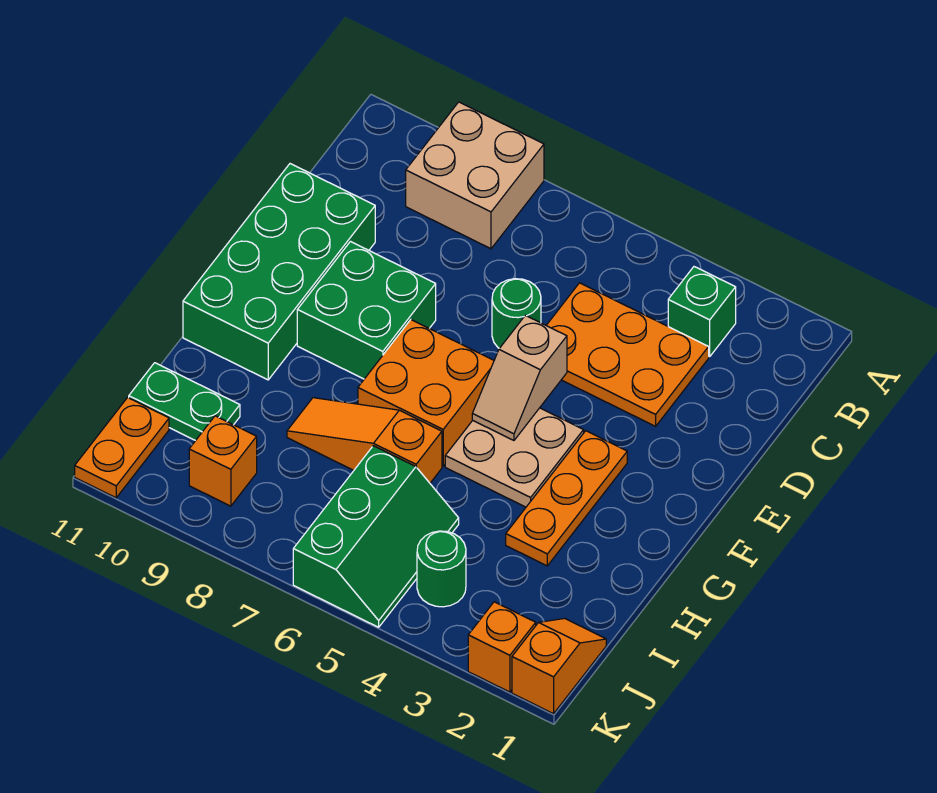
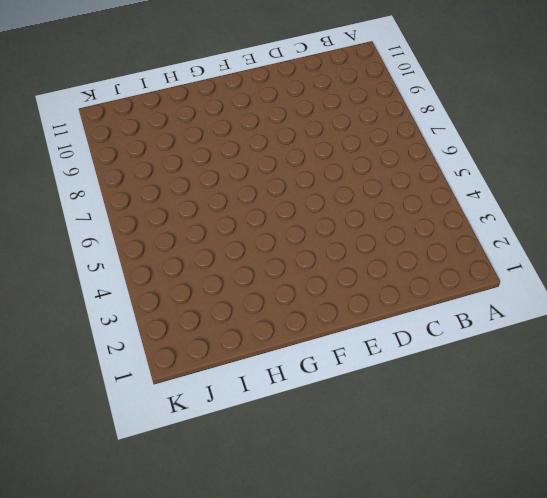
none -> tan 2x2 brick [406,102,544,249]
none -> green 1x1 brick [668,267,736,357]
none -> orange 2x3 plate [546,283,709,426]

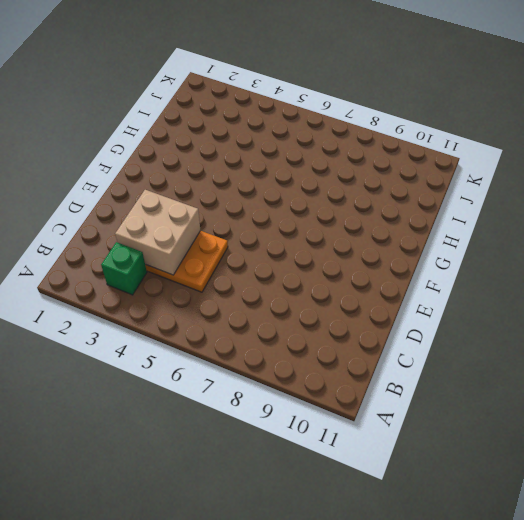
tan 2x2 brick [115,190,200,275] -> tan 2x2 brick moved to [406,102,544,249]
none -> green 1x1 round brick [492,279,541,348]
none -> green 2x4 brick [183,164,375,380]
none -> green 2x2 brick [297,242,436,379]

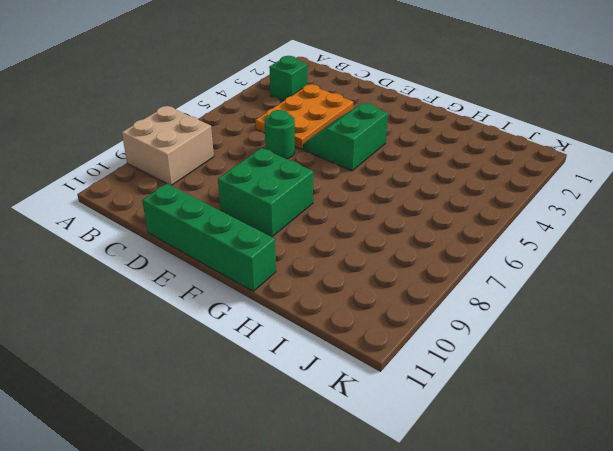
green 1x4 brick [142,184,276,291] -> green 2x4 brick [183,164,375,380]
green 2x2 slope [303,103,388,171] -> tan 2x2 plate [445,408,584,507]
none -> orange 1x3 plate [506,431,627,566]
none -> orange 2x2 brick [358,320,494,466]
none -> orange 1x3 slope [287,398,442,483]

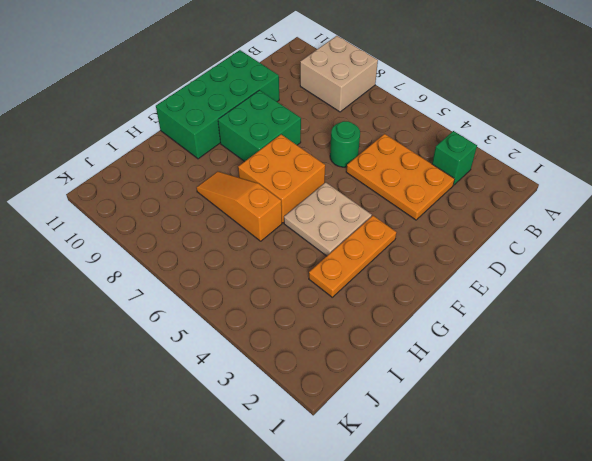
none -> green 2x3 slope [293,446,459,627]
none -> green 1x2 plate [129,363,240,441]
none -> orange 1x2 slope [512,618,606,714]

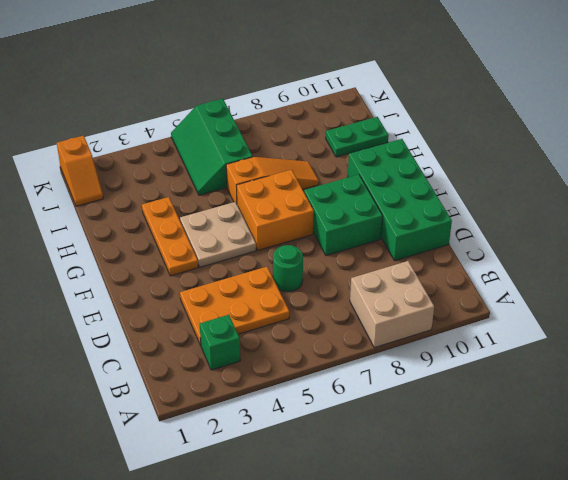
none -> green 1x1 round brick [417,531,466,607]
none -> orange 1x1 brick [189,416,257,506]
none -> orange 1x2 plate [75,398,169,498]

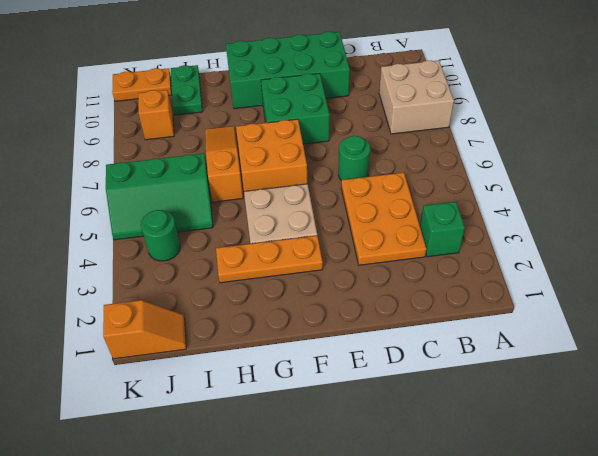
none -> orange 1x1 brick [468,602,536,692]
none -> tan 1x2 slope [472,315,567,440]

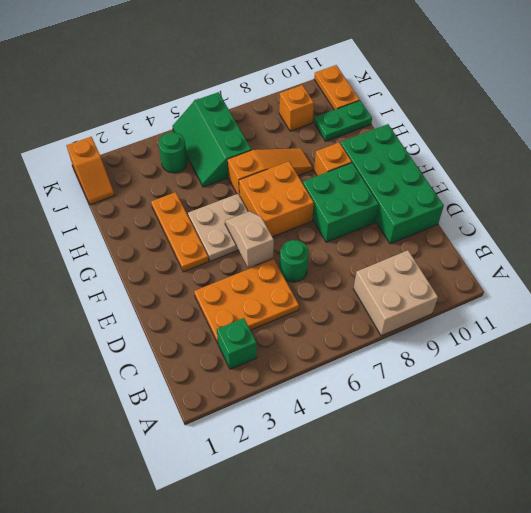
orange 1x1 brick [314,143,352,176] -> orange 1x1 brick moved to [468,602,536,692]

